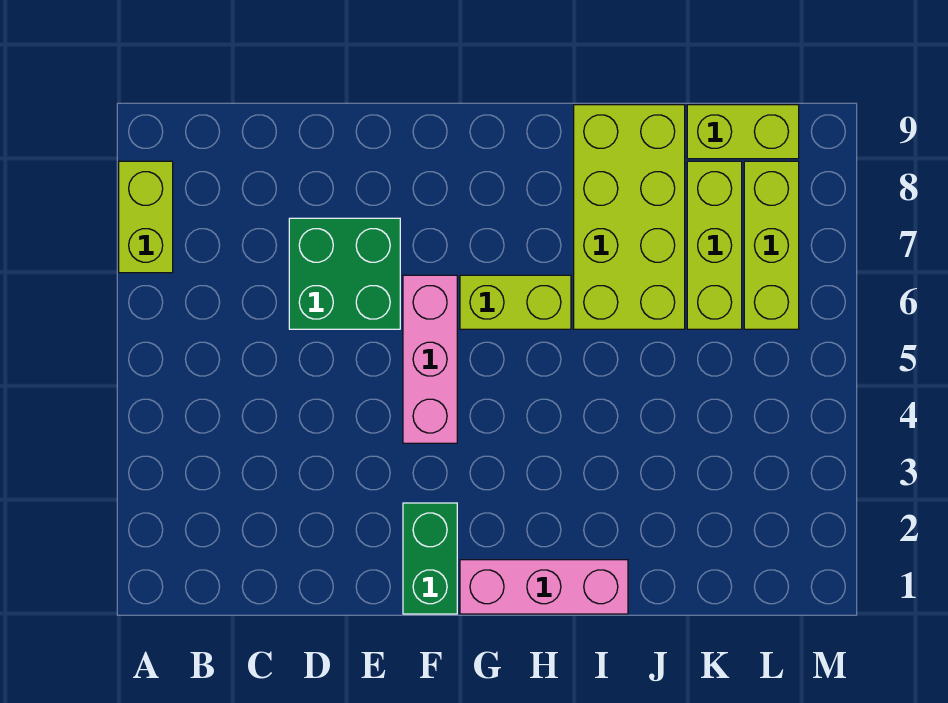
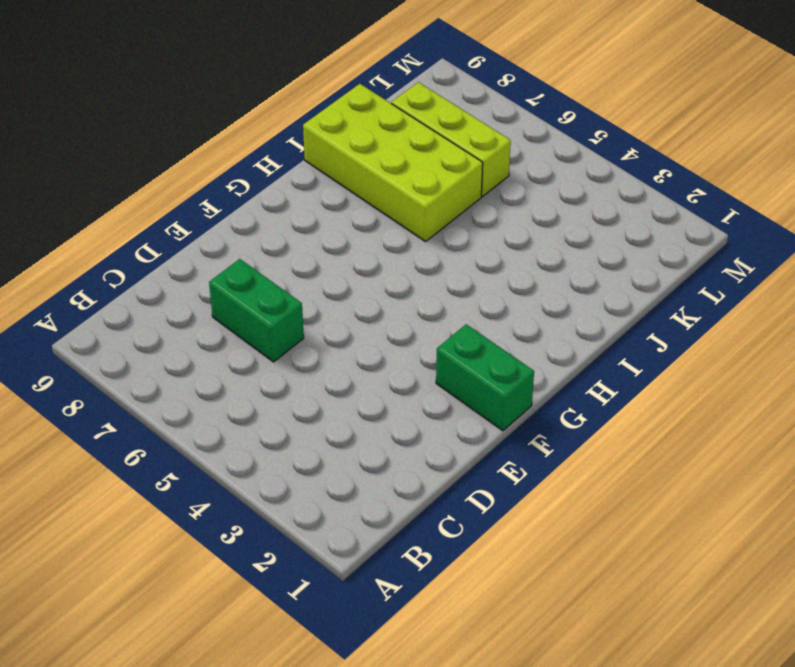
green 1x2 brick [209,259,304,362] -> green 2x2 brick [289,218,400,329]
none -> lime 1x2 brick [119,161,173,273]
none -> pink 1x3 brick [403,275,457,443]

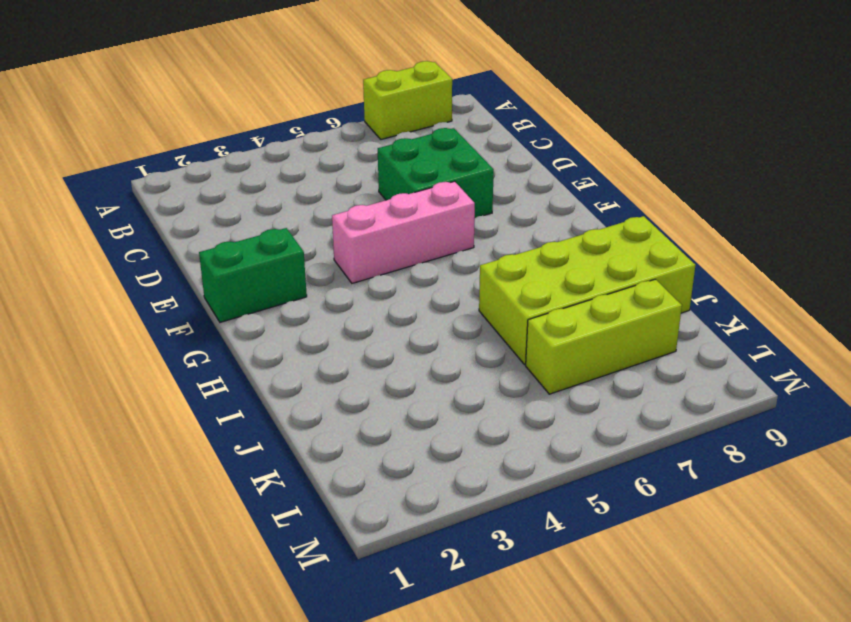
none -> pink 1x3 brick [460,560,628,614]
none -> lime 1x2 brick [460,275,571,329]

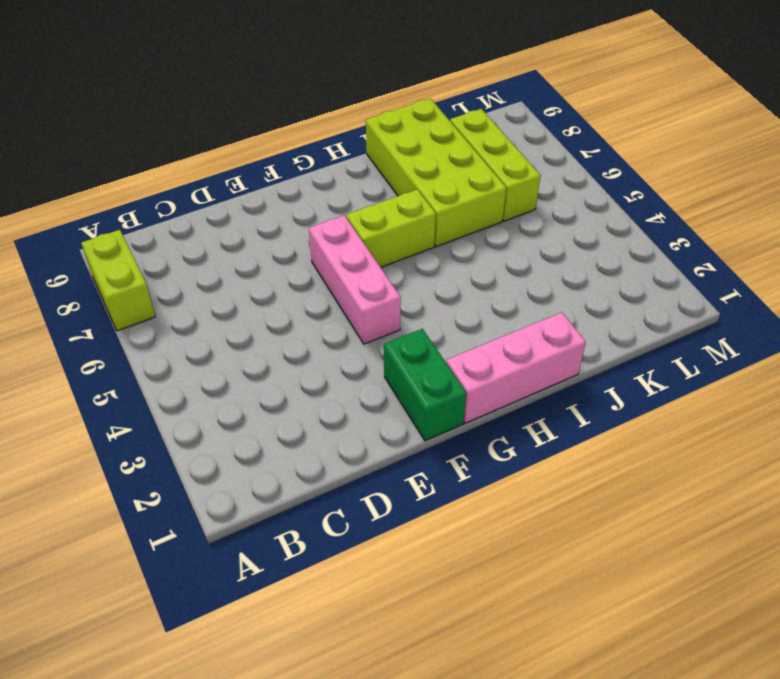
none -> green 2x2 brick [289,218,400,329]
none -> lime 1x2 brick [687,105,799,159]

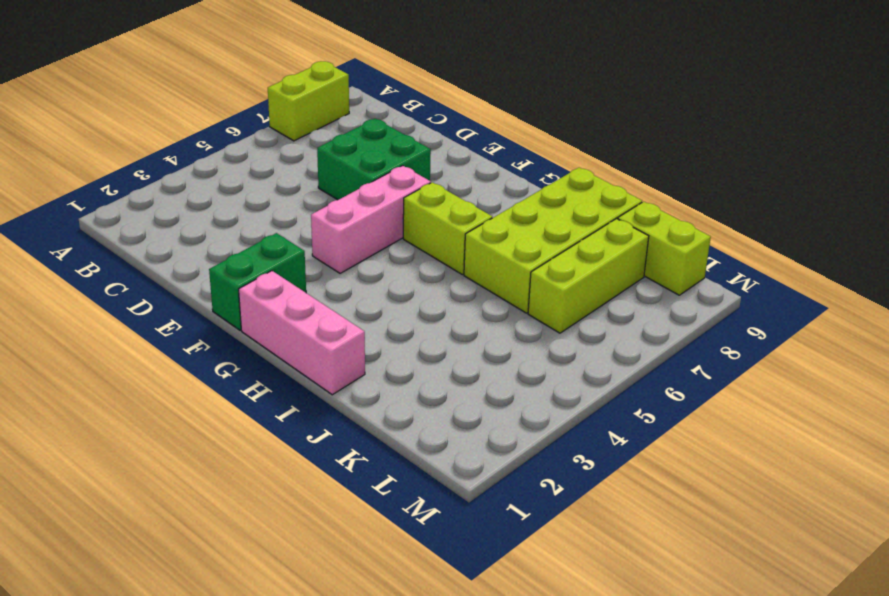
none -> lime 1x3 brick [744,161,799,329]

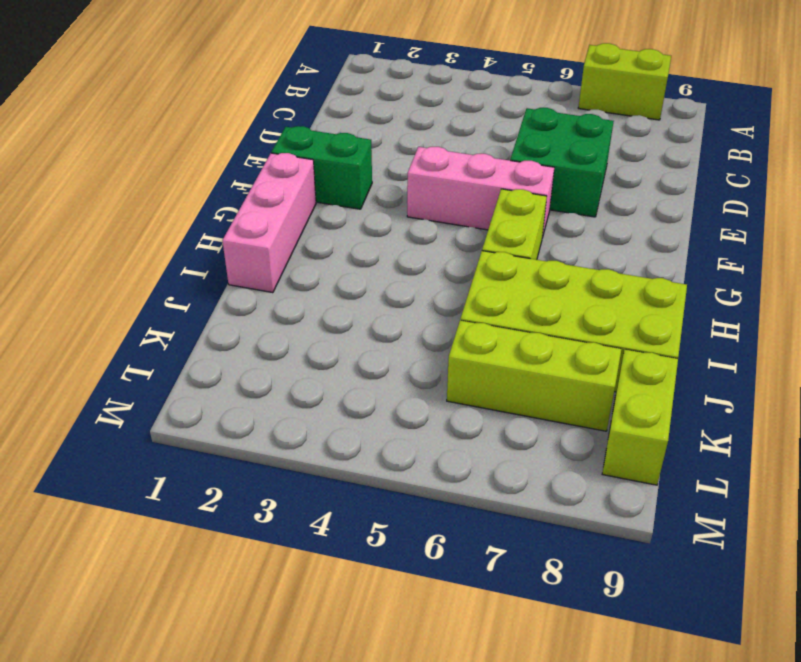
none -> lime 1x3 brick [744,161,799,329]

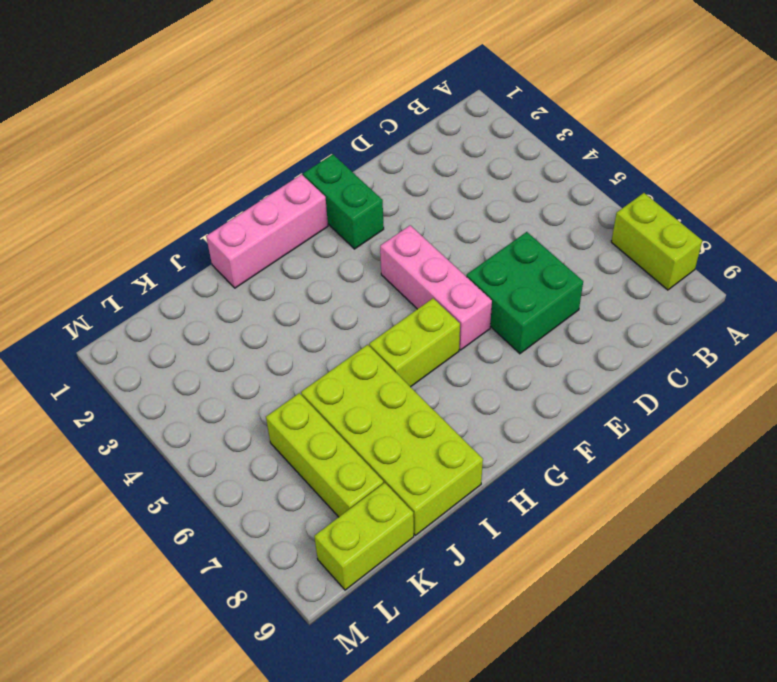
none -> lime 1x3 brick [744,161,799,329]

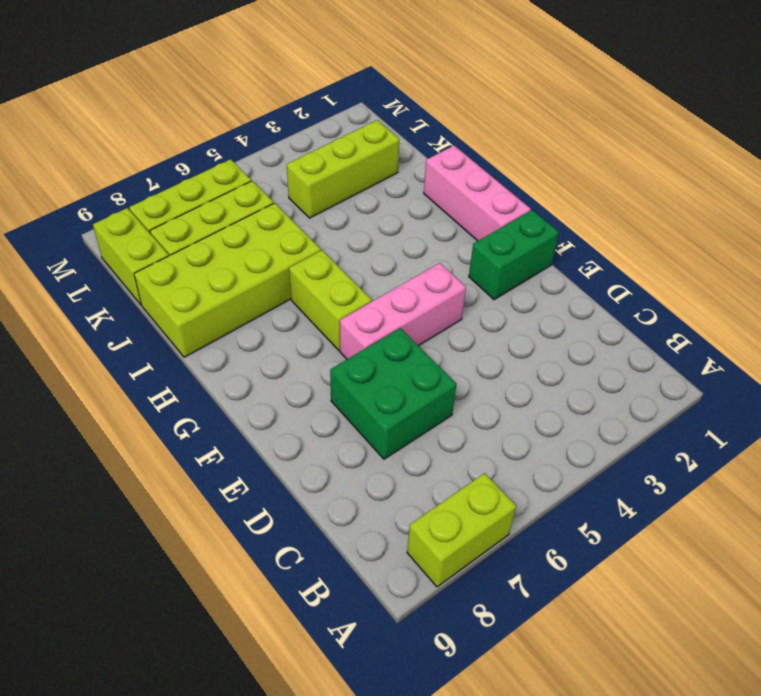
lime 1x3 brick [287,120,400,218] -> none

